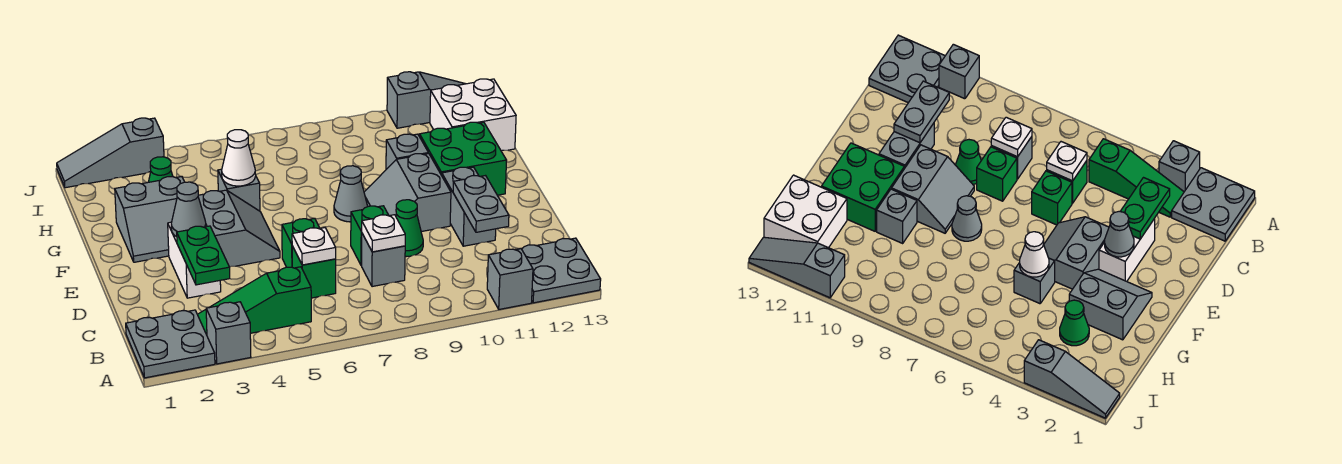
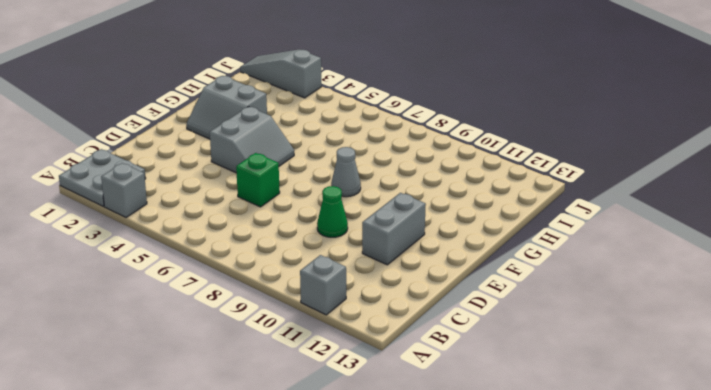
none -> grey 2x2 plate [521,238,601,303]
none -> green 1x3 slope [197,267,311,335]
none -> green 1x1 brick [292,246,336,298]

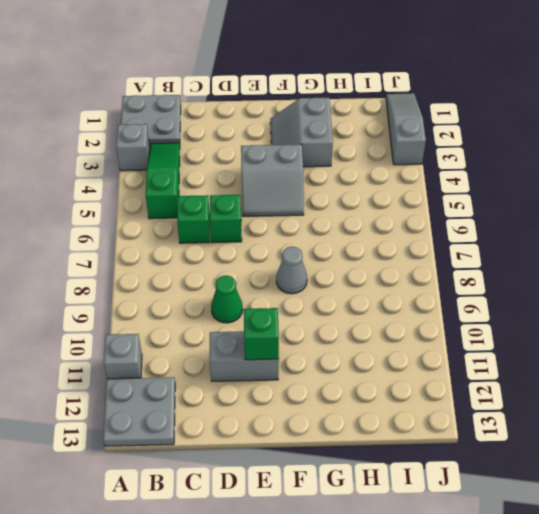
green 1x1 brick [244,308,279,360] -> green 1x1 brick moved to [351,206,389,265]
none -> grey 1x1 brick [362,234,405,287]
none -> white 1x2 brick [168,222,221,298]
none -> grey 2x2 slope [364,154,451,232]

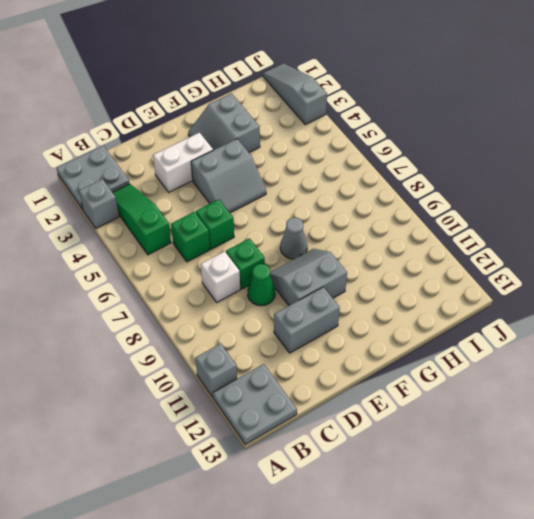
white 1x1 brick [201,251,240,302] -> grey 1x1 brick [362,234,405,287]
none -> green 2x2 brick [420,122,507,195]
none -> grey 1x1 brick [218,169,260,211]
none -> grey 1x1 brick [386,134,428,169]

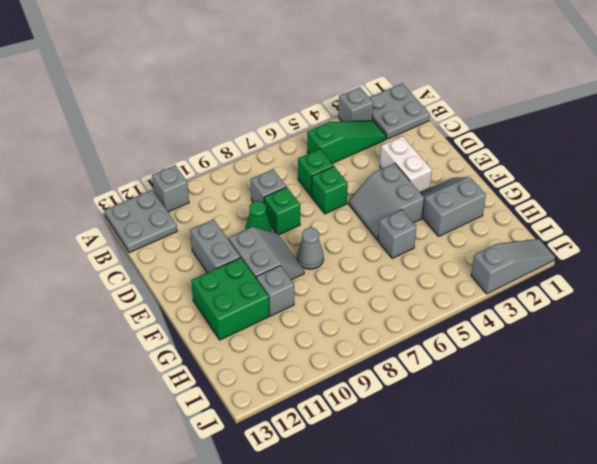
none -> green 1x1 cone [149,157,173,182]
none -> white 2x2 brick [430,79,516,151]
none -> grey 1x3 slope [387,72,465,128]

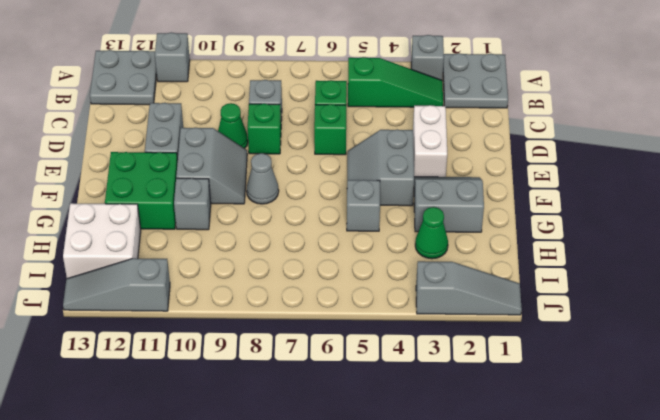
none -> green 1x2 plate [177,226,230,285]
none -> white 1x1 plate [292,228,336,265]
none -> white 1x1 plate [361,215,405,252]

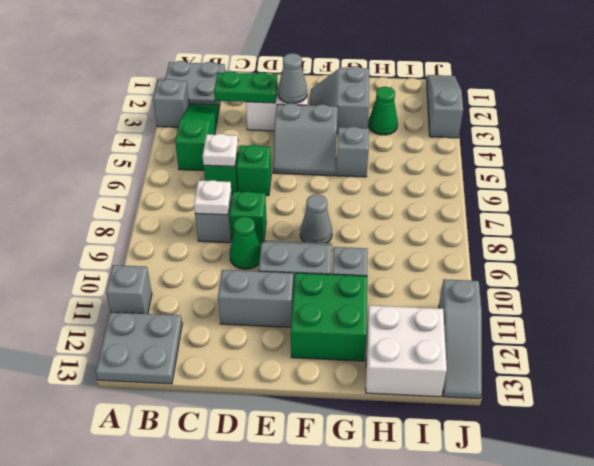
none -> grey 1x2 plate [453,176,509,232]
none -> white 1x1 cone [222,130,256,186]

